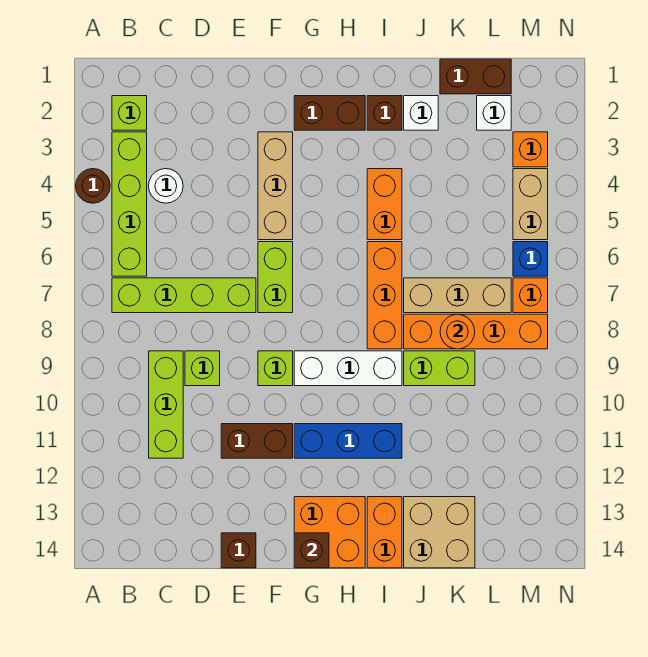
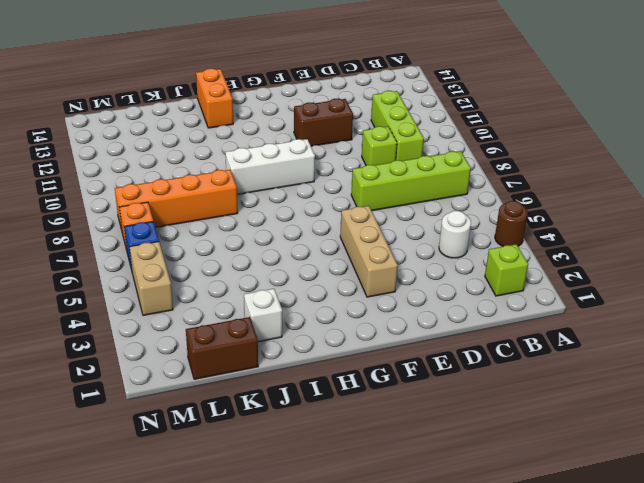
none -> lime 1x4 brick [112,132,147,276]
none -> brown 1x1 brick [221,533,256,568]
none -> lime 1x2 brick [258,242,293,313]
none -> lime 1x1 brick [258,351,293,386]

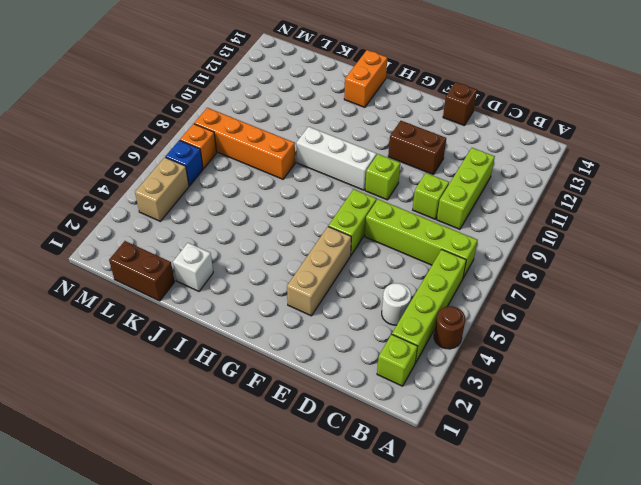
none -> brown 1x2 brick [294,96,365,130]
none -> blue 1x3 brick [294,424,402,458]
none -> orange 2x2 brick [294,497,365,568]
none -> brown 1x1 brick [367,96,402,130]

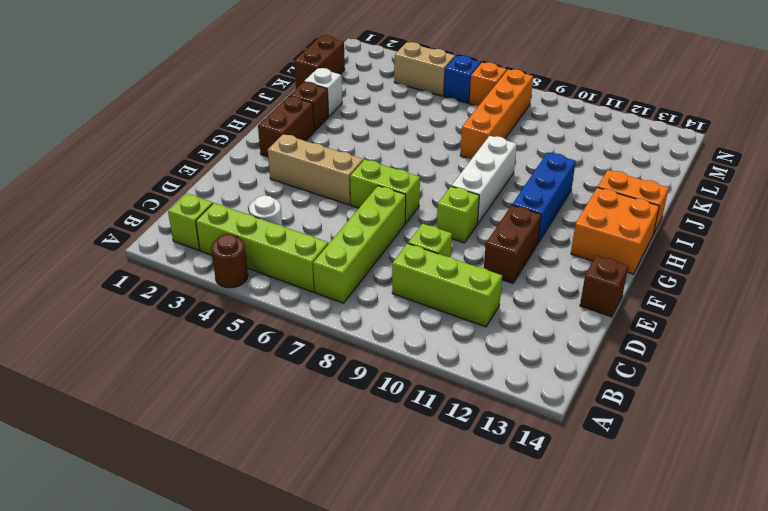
none -> orange 1x2 brick [367,169,402,240]
none -> orange 1x3 brick [367,242,402,349]
none -> tan 1x3 brick [404,278,511,313]
none -> lime 1x2 brick [404,351,475,386]

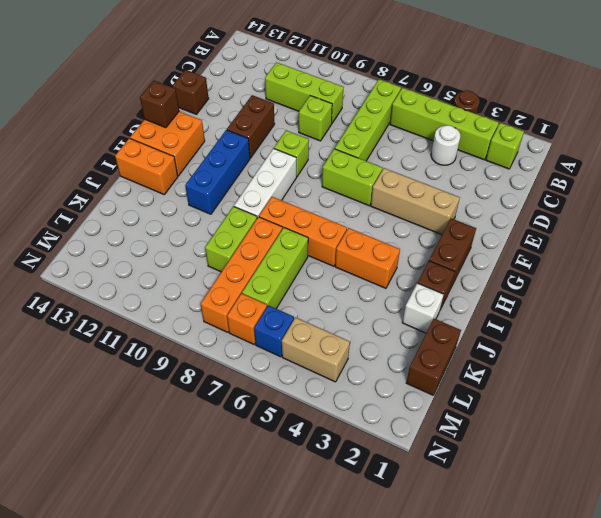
lime 1x3 brick [242,228,308,309] -> tan 1x3 brick [404,278,511,313]
none -> tan 2x2 brick [404,497,475,568]
none -> white 1x1 brick [477,96,511,130]
none -> orange 1x1 brick [513,132,548,167]
none -> orange 1x1 round brick [440,314,475,349]

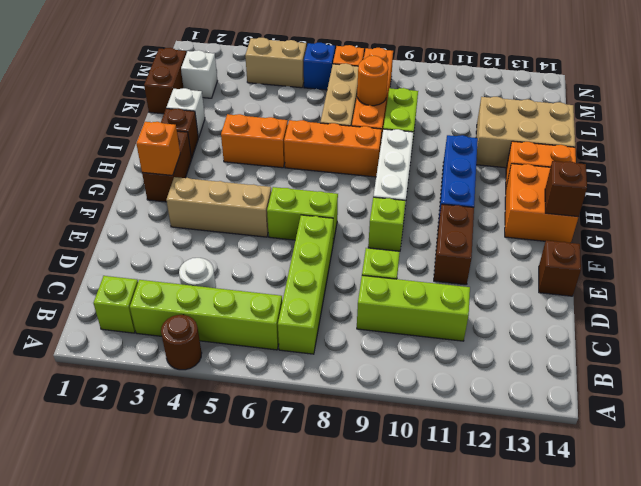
orange 1x1 brick [136,122,180,175] -> orange 1x1 brick moved to [513,132,548,167]
tan 2x3 brick [476,97,575,168] -> tan 2x2 brick [404,497,475,568]

